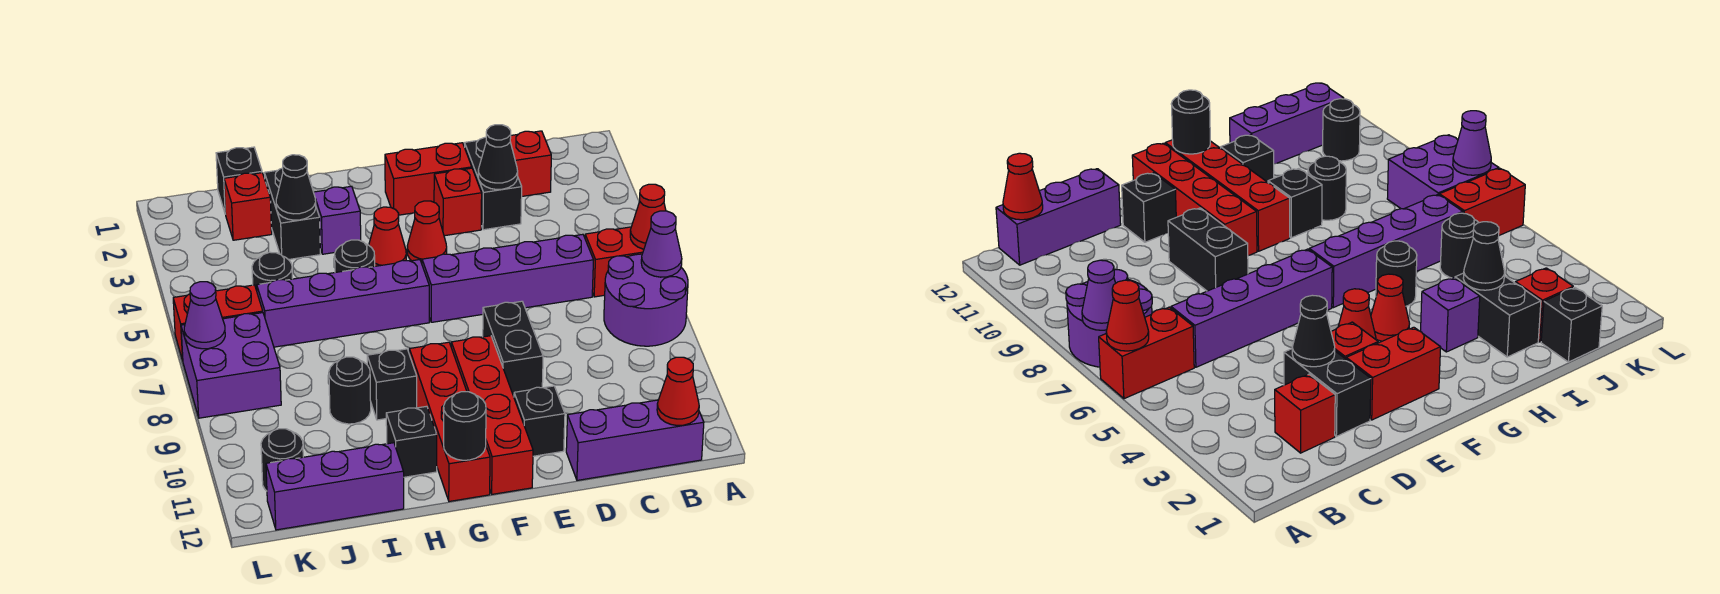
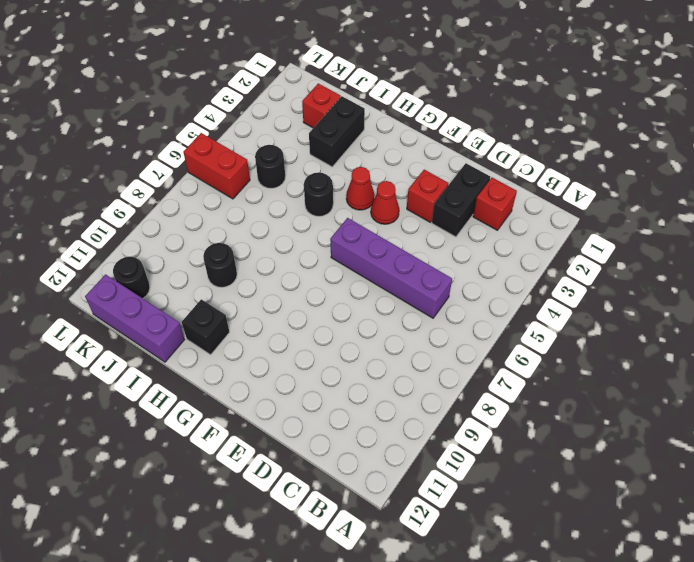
none -> red 1x2 brick [585,227,644,297]
none -> purple 2x2 round brick [604,254,688,346]
none -> purple 1x3 brick [566,400,704,480]
none -> red 1x2 brick [385,143,472,215]

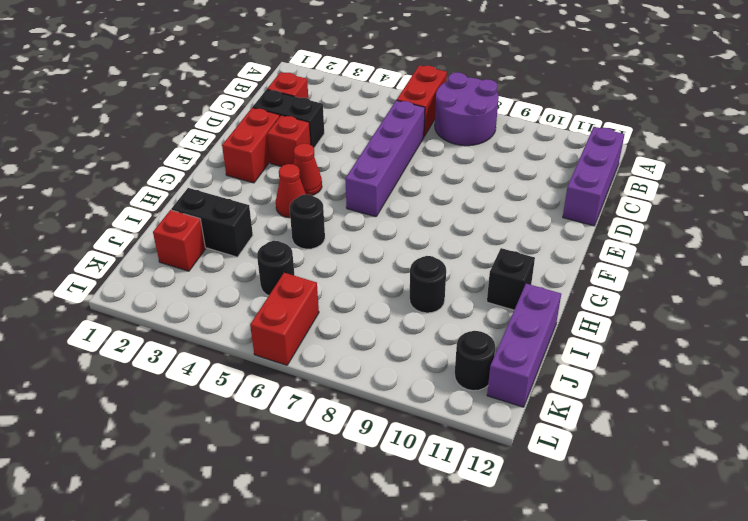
none -> black 1x2 brick [483,301,543,396]
none -> black 1x1 brick [514,386,565,456]
none -> red 1x4 brick [451,336,533,494]
none -> purple 1x4 brick [257,260,429,347]

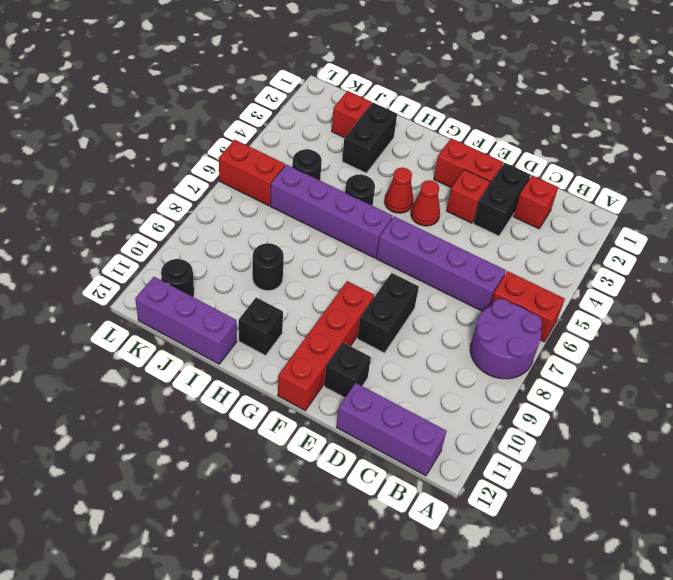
none -> red 1x4 brick [409,342,490,501]
none -> purple 1x1 brick [314,186,361,254]
none -> black 1x1 brick [367,349,417,420]
none -> black 1x1 brick [216,147,262,212]

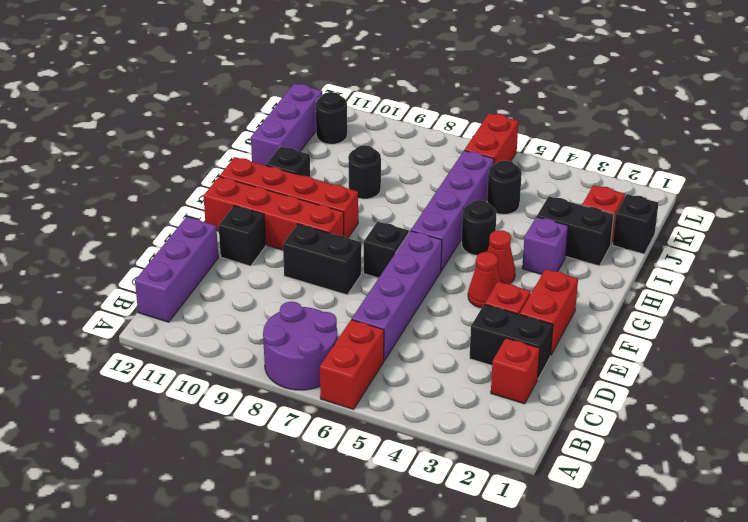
black 1x1 brick [364,222,409,278] -> black 1x1 brick moved to [367,349,417,420]
none -> purple 2x2 brick [181,313,281,418]
none -> red 1x1 cone [630,184,666,249]
none -> purple 1x1 cone [641,211,682,277]
none -> red 1x1 cone [657,357,699,426]

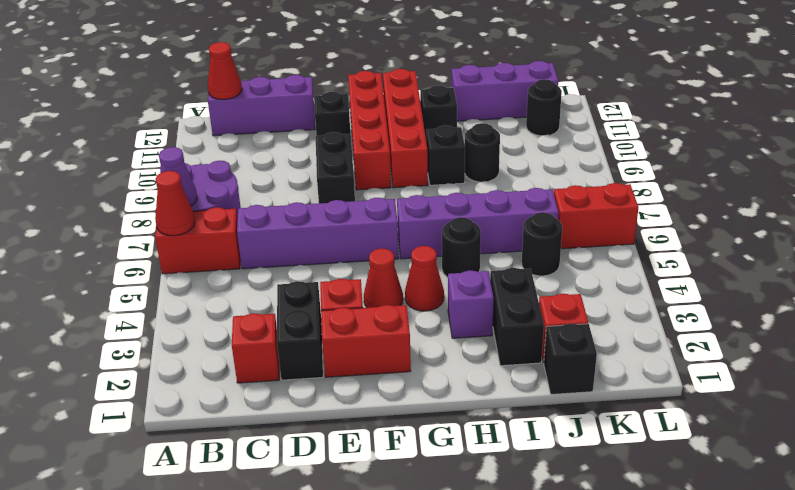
none -> purple 2x2 brick [181,313,281,418]
none -> black 1x1 cone [478,125,518,189]
none -> black 1x1 round brick [444,392,486,460]
none -> black 1x1 cone [276,155,316,220]

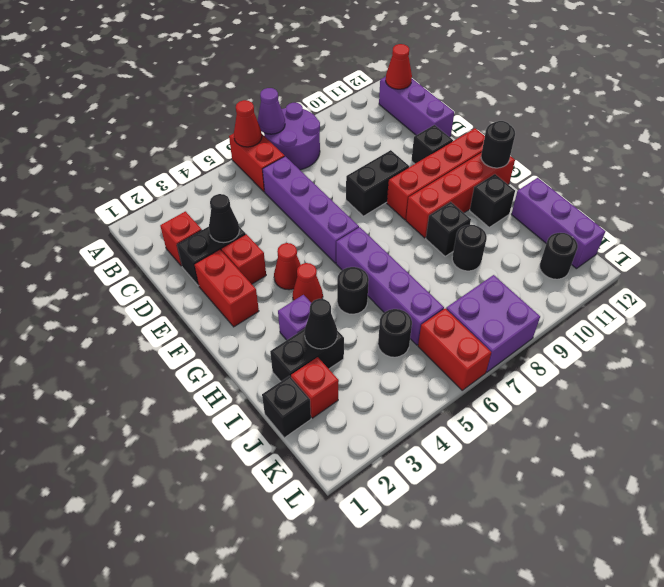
none -> purple 1x1 cone [184,282,225,349]

